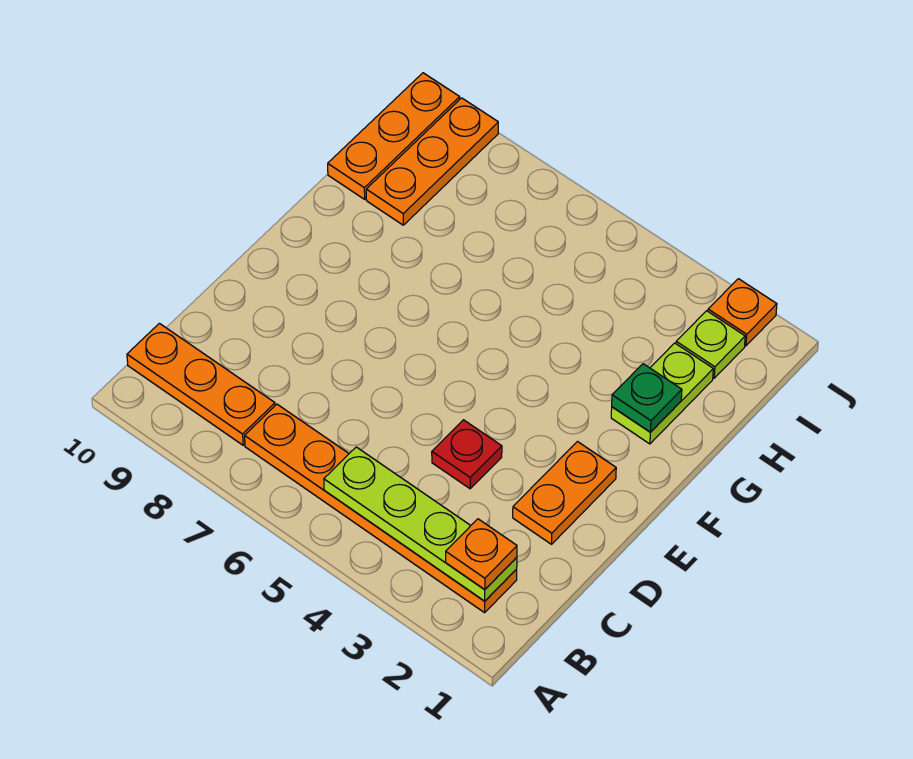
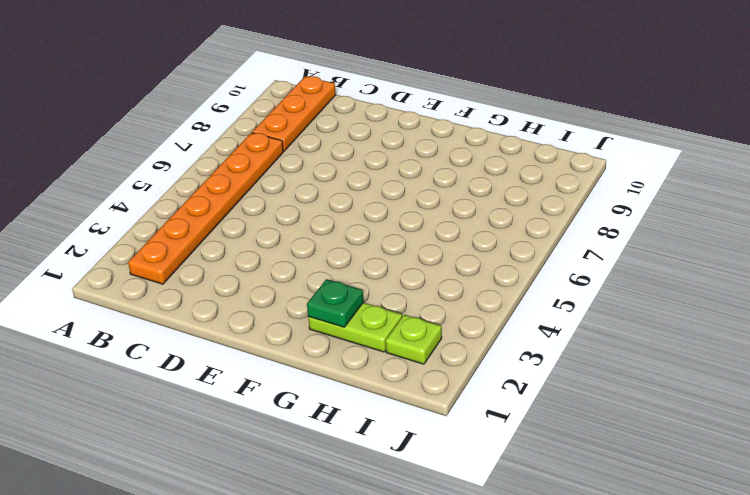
none -> orange 1x2 plate [513,442,616,544]
none -> red 1x1 plate [432,420,502,489]
none -> orange 1x3 plate [366,98,498,225]

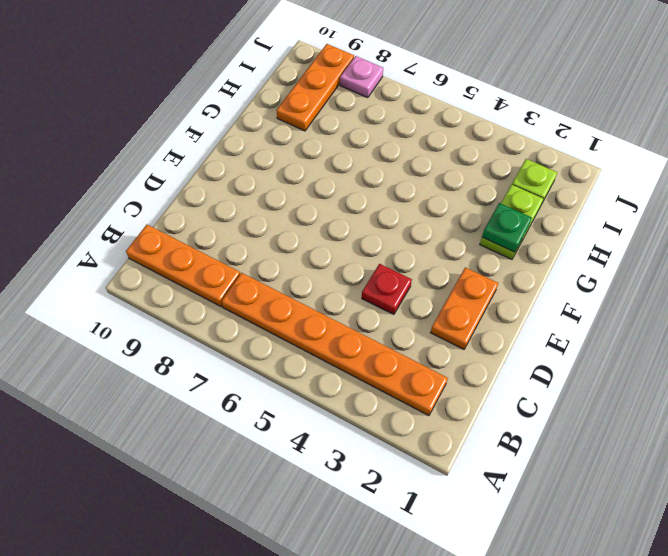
pink 1x1 plate [340,56,383,98] -> none
none -> orange 1x3 plate [328,73,460,199]
none -> orange 1x1 plate [708,279,777,346]
none -> lime 1x4 plate [324,447,517,601]

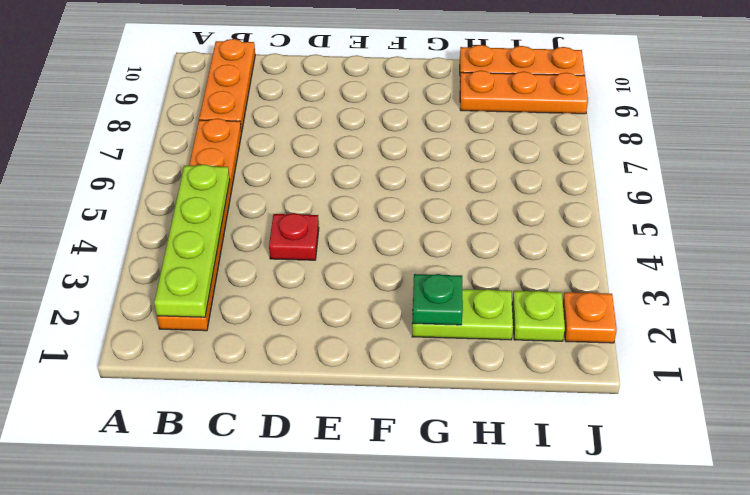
none -> orange 1x2 plate [513,442,616,544]
none -> orange 1x1 plate [446,519,517,589]

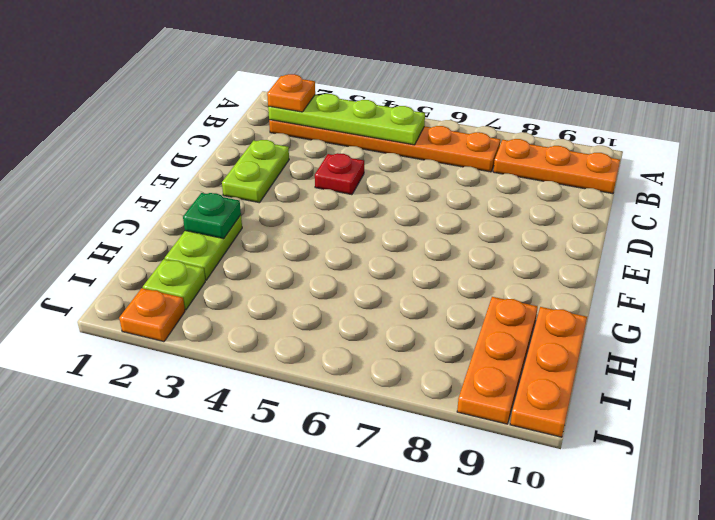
lime 1x2 plate [222,140,289,203] -> orange 1x2 plate [513,442,616,544]

